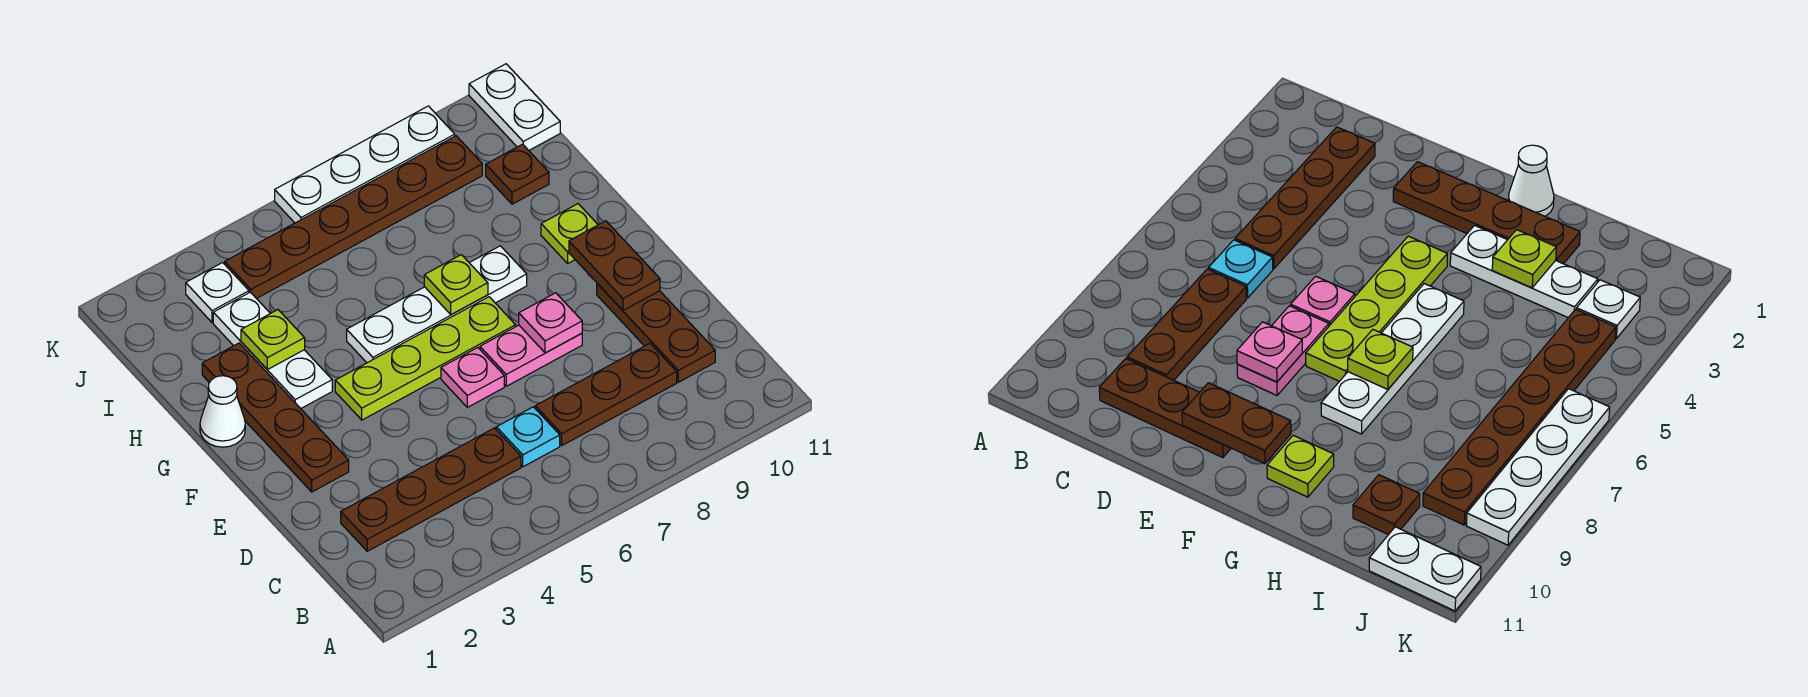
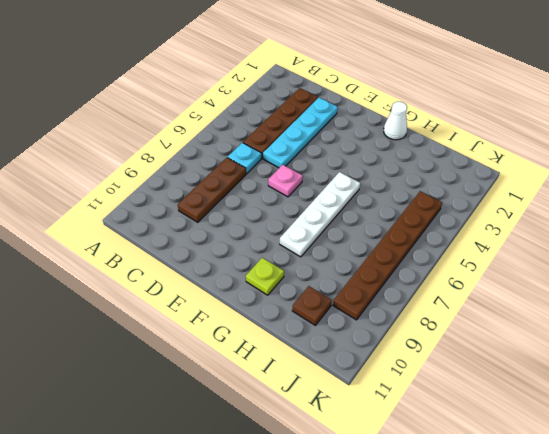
cyan 1x4 plate [263,98,338,168] -> none
none -> brown 1x3 plate [597,284,715,382]
none -> brown 1x4 plate [202,343,349,492]
none -> pink 1x2 plate [480,325,582,386]

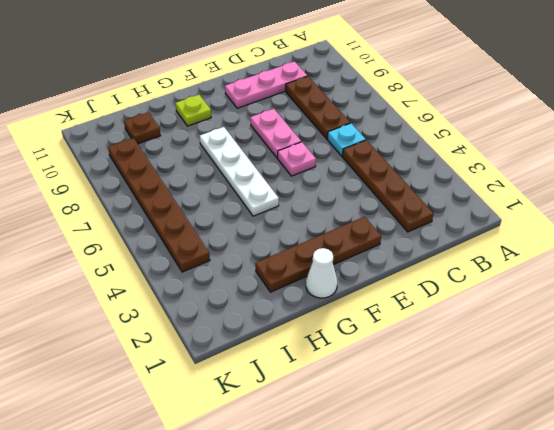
pink 1x3 plate [225,62,307,108] -> brown 1x3 plate [597,284,715,382]
none -> lime 1x4 plate [335,297,516,420]
none -> white 1x3 plate [213,292,332,408]
none -> white 1x1 plate [186,263,249,323]

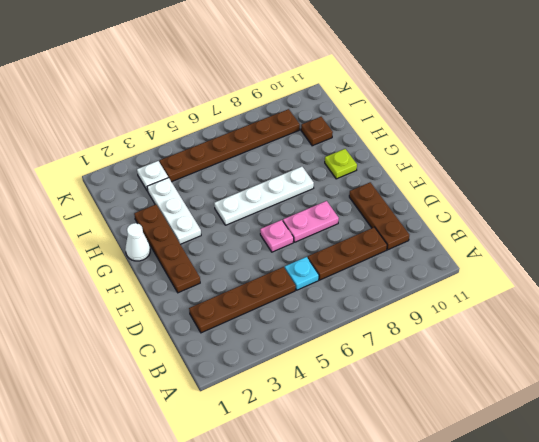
none -> lime 1x4 plate [335,297,516,420]
none -> white 1x2 plate [469,64,560,150]
none -> white 1x4 plate [275,106,455,223]

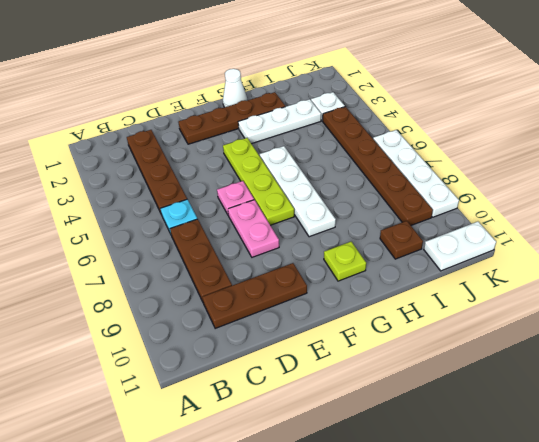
none -> pink 1x1 plate [519,293,582,353]
none -> brown 1x2 plate [569,221,660,310]
none -> lime 1x1 plate [424,255,488,314]

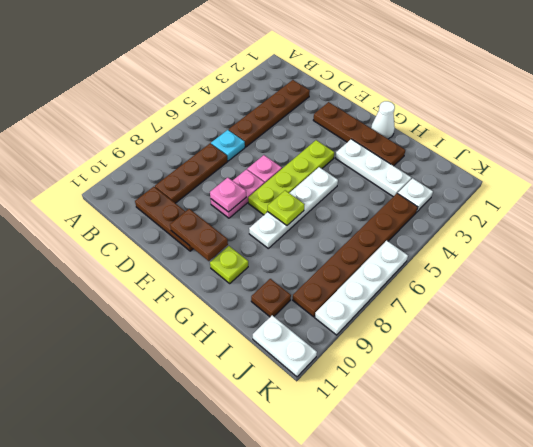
none -> lime 1x1 plate [241,310,305,370]

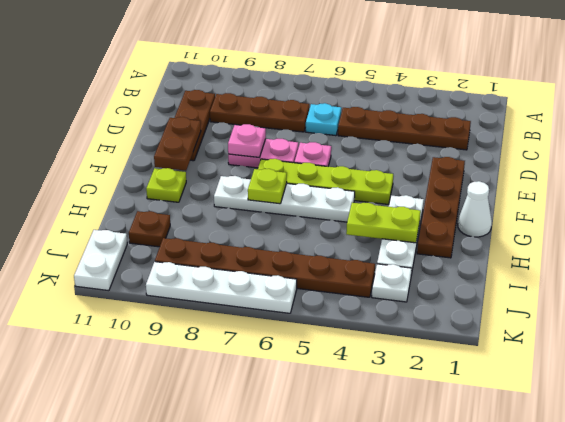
lime 1x2 plate [346,203,421,243] -> lime 1x1 plate [241,310,305,370]

